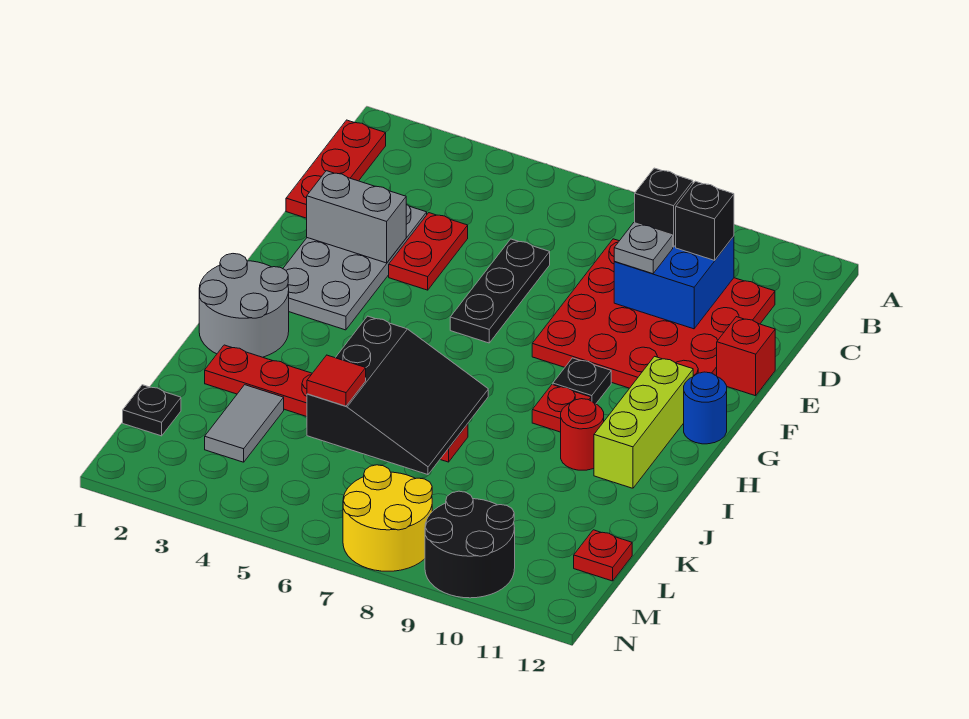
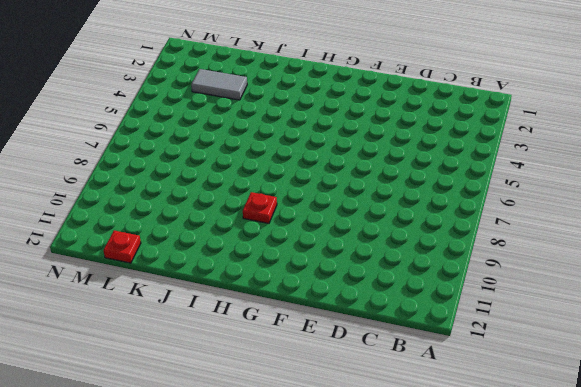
none -> red 1x3 plate [286,120,386,218]
none -> red 4x4 plate [532,239,775,388]
none -> grey 2x4 plate [283,205,427,330]

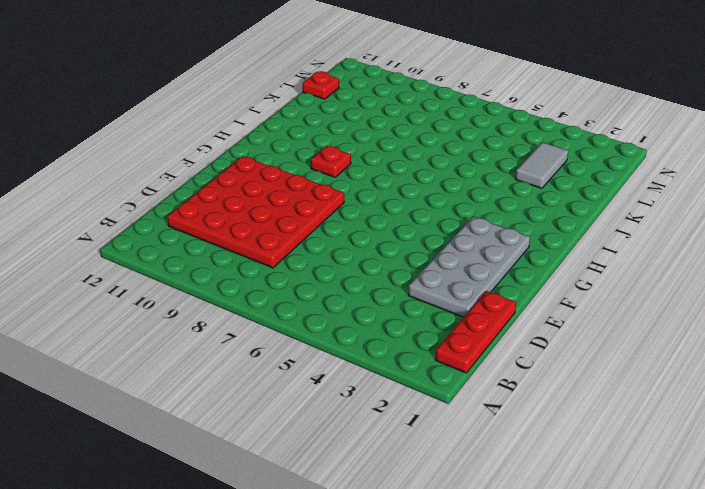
none -> red 1x2 plate [389,213,468,290]
none -> black 1x3 plate [450,239,550,343]
none -> red 1x1 brick [717,317,775,396]

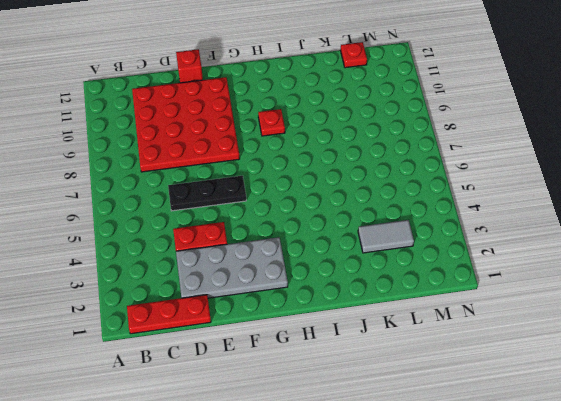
none -> black 1x1 plate [553,358,611,404]
none -> lime 1x3 brick [594,356,693,488]
none -> blue 1x1 round brick [684,372,727,444]

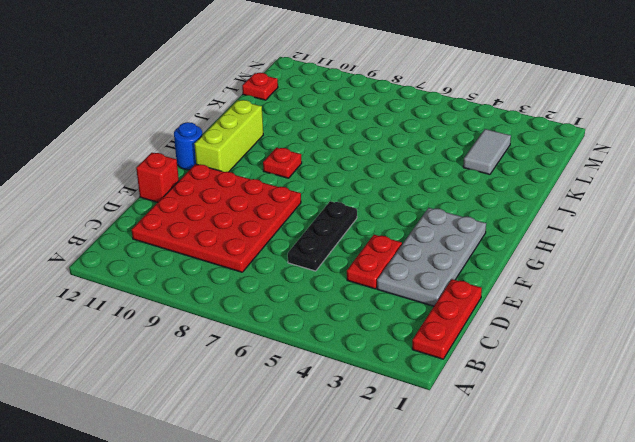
none -> black 1x1 plate [553,358,611,404]
none -> grey 2x2 round brick [199,254,289,357]
none -> red 1x1 round brick [561,399,604,470]

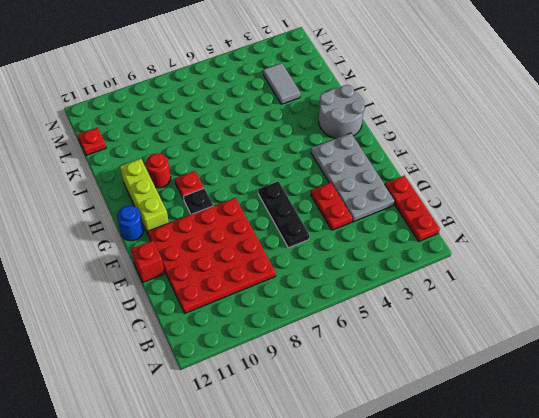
none -> red 1x6 plate [205,345,468,462]
none -> black 1x1 plate [123,385,181,436]
none -> yellow 2x2 round brick [343,465,432,571]

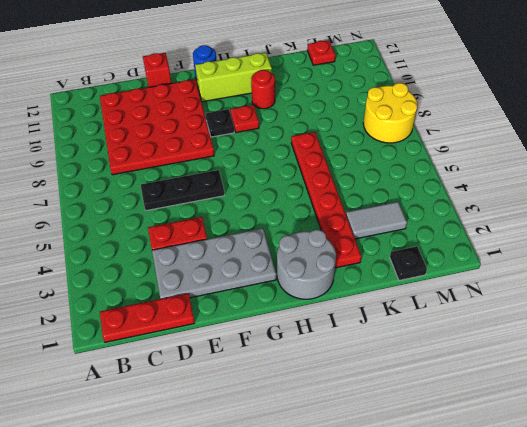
none -> black 2x2 round brick [425,491,515,598]
none -> blue 2x2 brick [614,236,734,329]
none -> grey 1x2 brick [307,171,406,263]

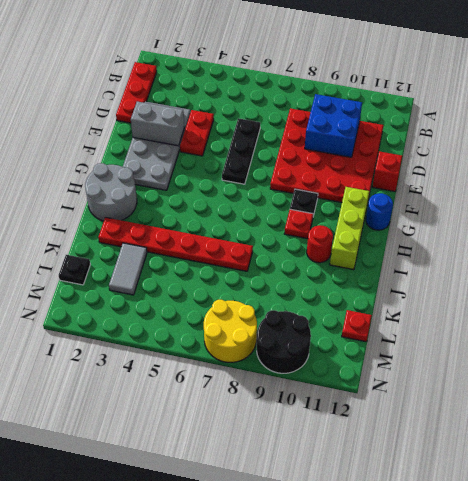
none -> black 3x3 slope [307,316,488,475]
none -> black 1x1 brick [635,168,693,247]
none -> black 1x1 brick [676,181,734,260]

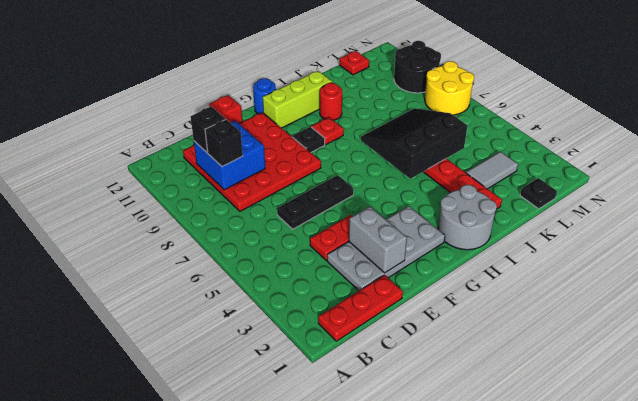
none -> grey 1x1 plate [614,223,673,274]
none -> red 1x1 tile [307,355,366,406]

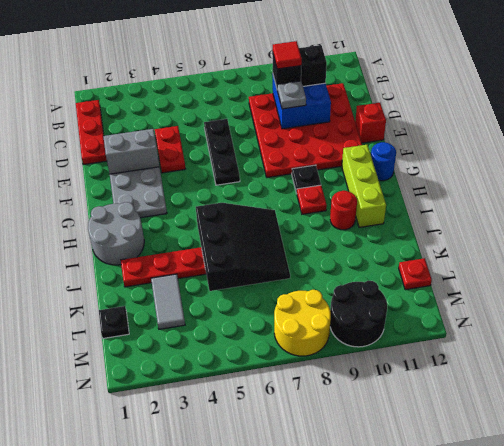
red 1x1 tile [273,41,302,69] -> red 1x1 tile moved to [307,355,366,406]

